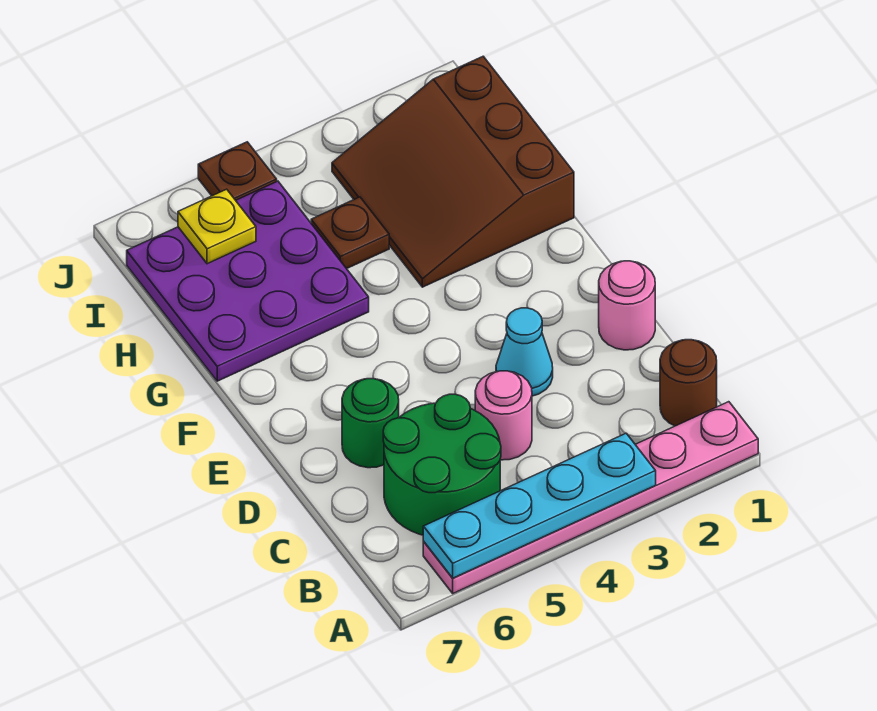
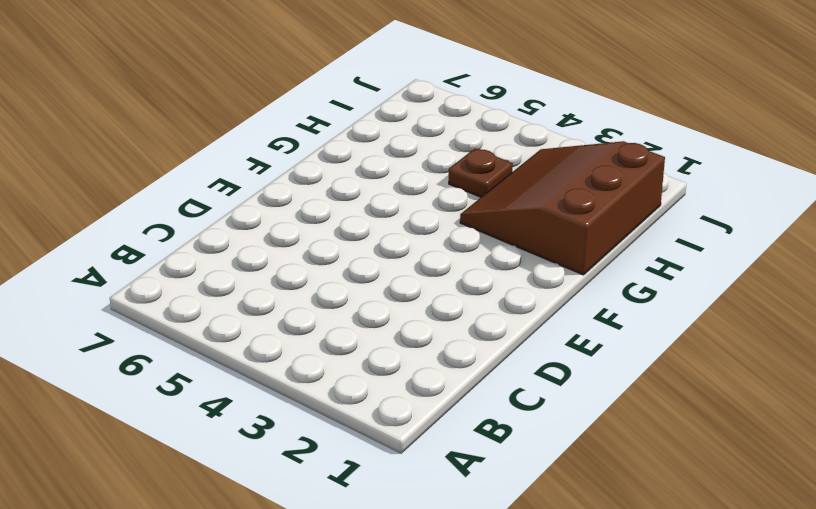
none -> pink 1x6 plate [423,402,758,593]
none -> brown 1x1 round brick [660,340,717,426]
none -> green 2x2 round brick [383,394,501,535]

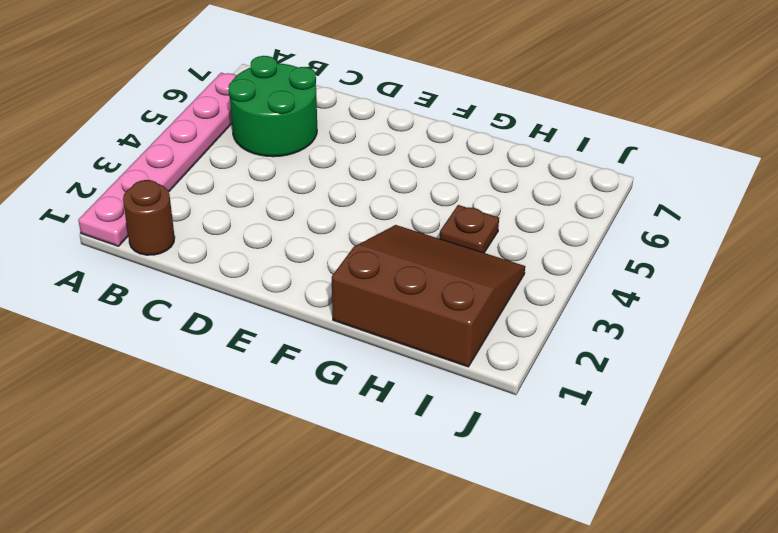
none -> pink 1x1 round brick [475,371,532,460]
none -> pink 1x1 round brick [599,261,655,350]
none -> cyan 1x1 cone [496,308,553,396]

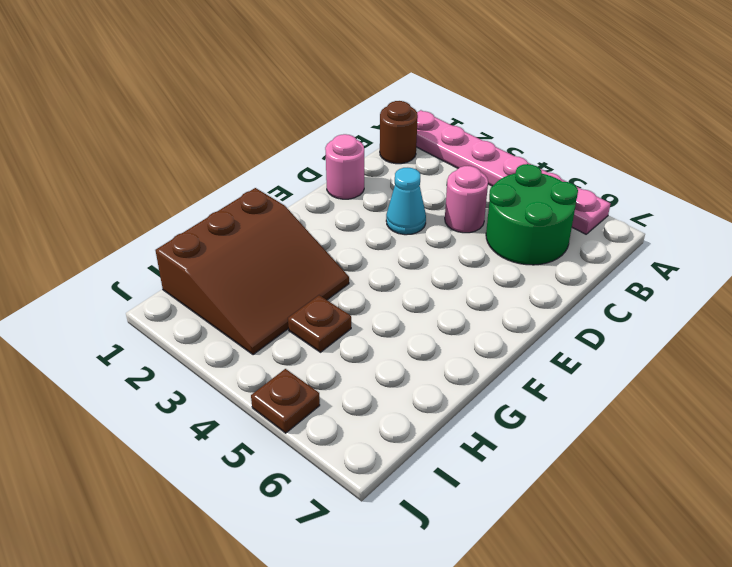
none -> green 1x1 round brick [342,379,399,468]
none -> purple 3x3 plate [127,181,369,381]
none -> cyan 1x4 plate [423,433,656,578]

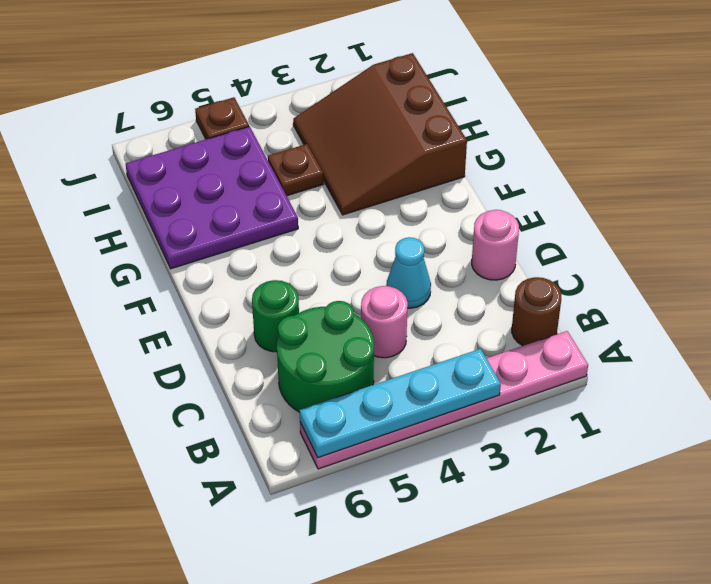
none -> yellow 1x1 plate [178,189,256,264]

